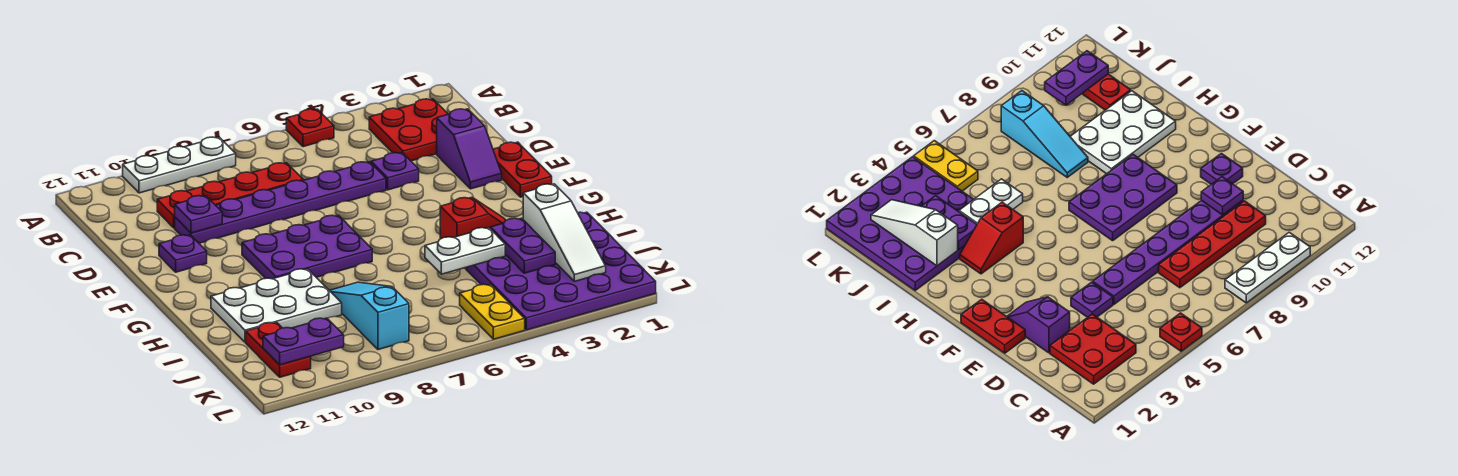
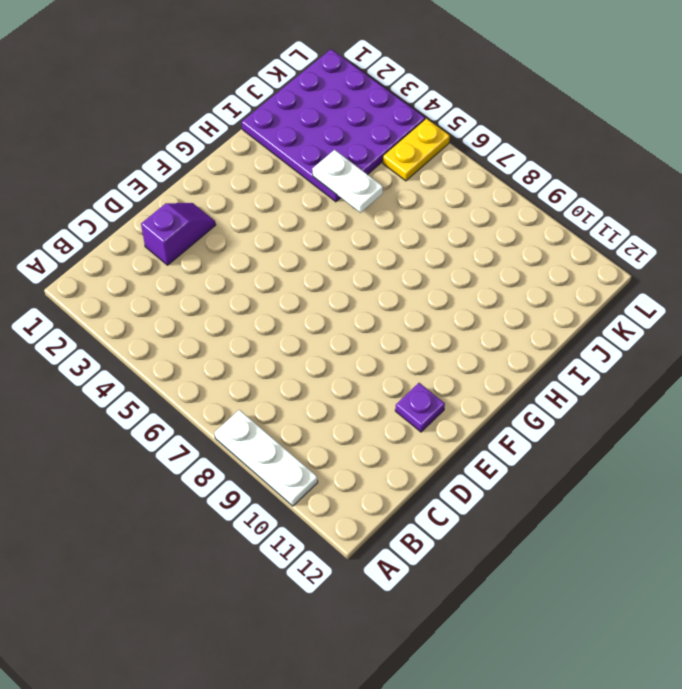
none -> red 1x1 plate [286,109,334,147]
none -> red 2x2 plate [369,99,448,161]
none -> red 1x4 plate [157,163,303,228]

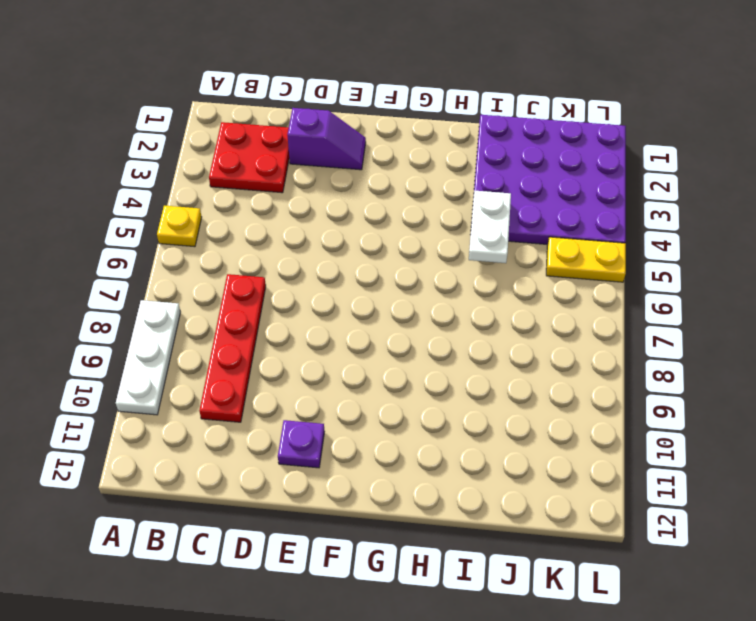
yellow 1x1 plate [157,206,202,247] -> red 1x1 plate [286,109,334,147]
none -> purple 1x1 plate [371,153,419,190]
none -> purple 1x6 plate [175,162,386,243]
none -> red 1x2 plate [493,142,552,197]

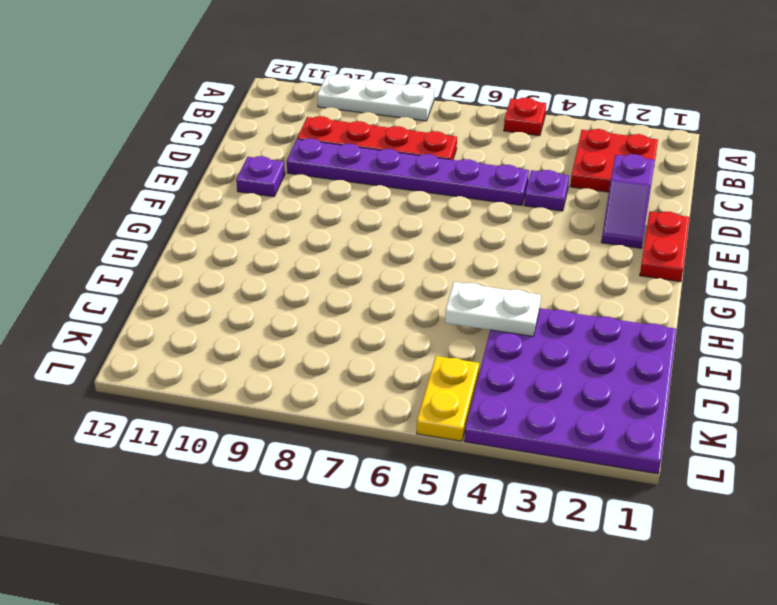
none -> purple 2x3 plate [242,215,372,279]
none -> red 1x2 slope [440,197,506,239]
none -> white 2x3 plate [211,269,342,342]

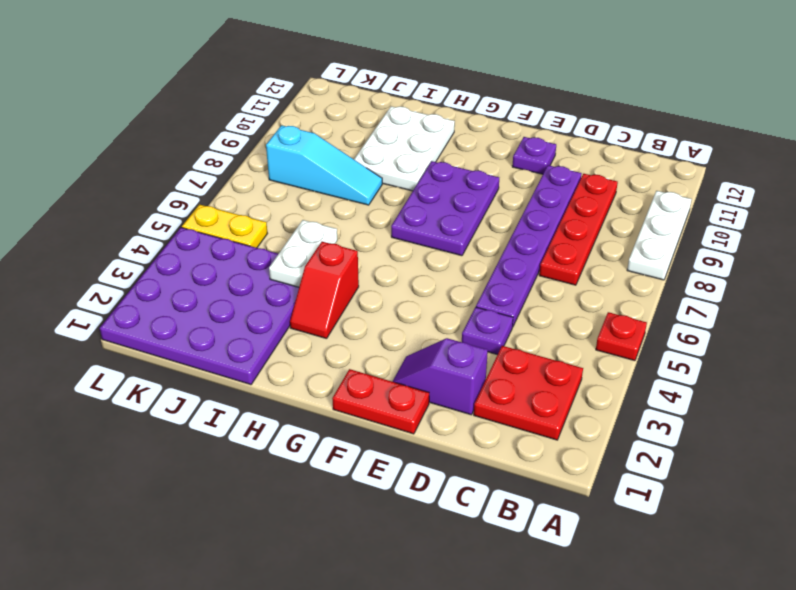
none -> red 1x2 plate [246,322,311,377]
none -> purple 1x1 plate [175,196,222,233]
none -> white 1x3 slope [523,184,606,281]

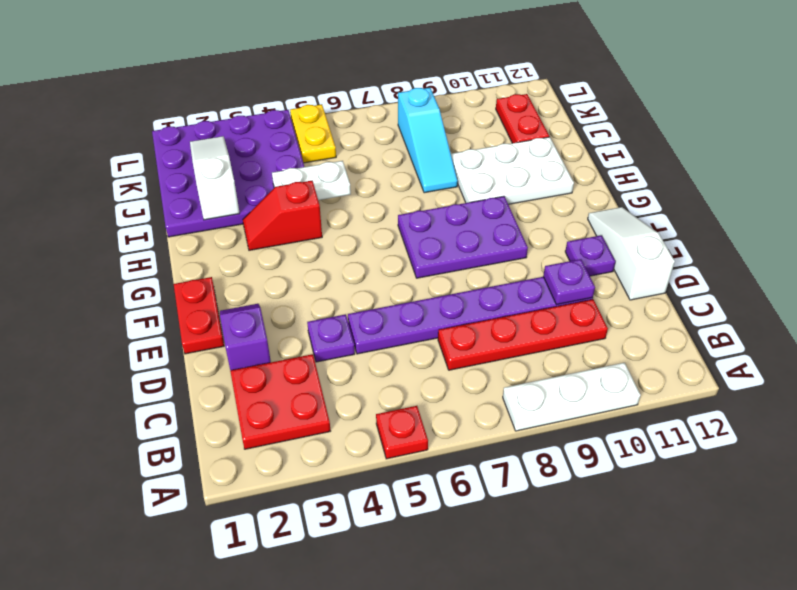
white 1x3 slope [588,207,675,300] -> none
none -> purple 1x2 plate [490,218,555,273]
none -> purple 1x2 plate [263,318,344,365]

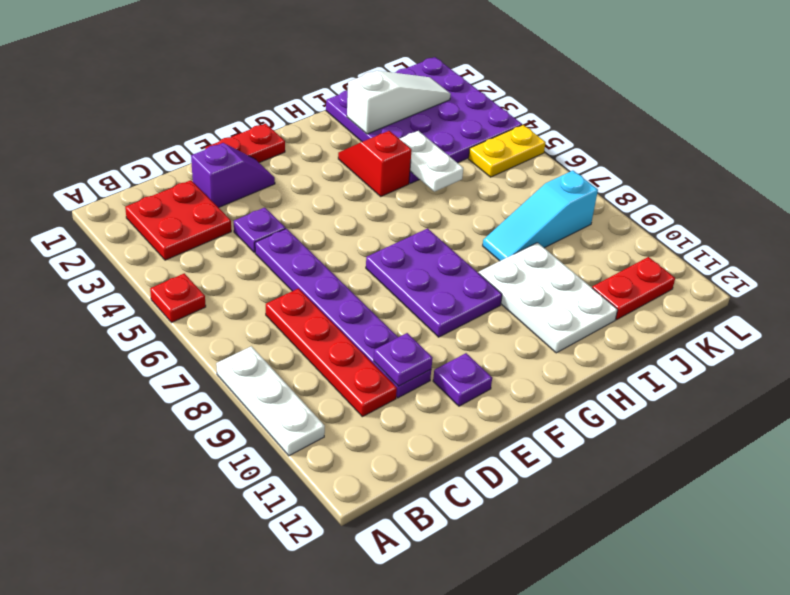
none -> purple 1x2 plate [490,218,555,273]
none -> purple 1x2 plate [263,318,344,365]

